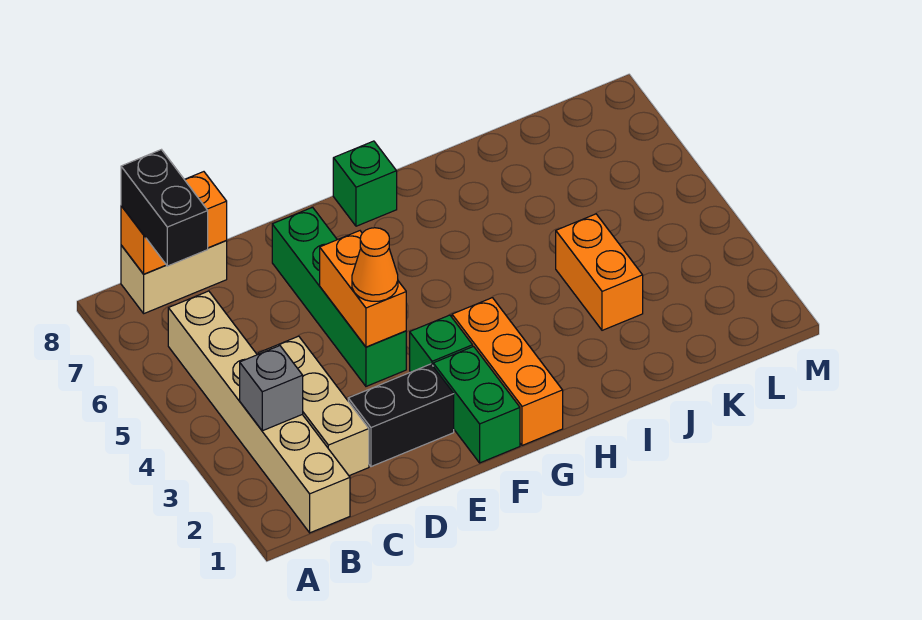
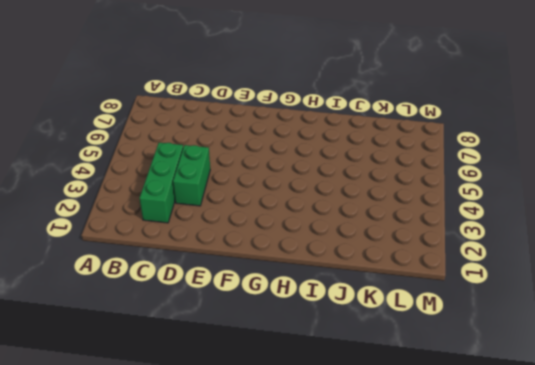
green 1x3 brick [139,143,183,223] -> tan 1x3 brick [258,336,369,476]
green 1x2 brick [173,145,210,206] -> green 1x2 brick moved to [433,346,520,463]
none -> tan 1x6 brick [168,291,350,533]
none -> tan 1x2 brick [121,241,227,313]
none -> black 1x2 brick [348,364,454,467]

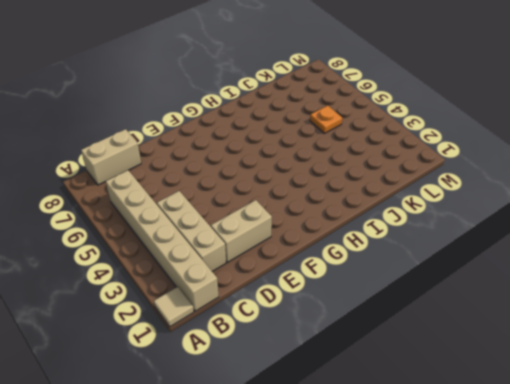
tan 1x1 tile [154,287,194,327] -> none
tan 1x2 brick [211,200,272,262] -> black 1x2 brick [348,364,454,467]
orange 1x1 plate [310,106,342,133] -> none
none -> green 1x4 brick [272,207,406,386]
none -> green 1x2 brick [433,346,520,463]
none -> green 1x1 brick [410,315,473,372]

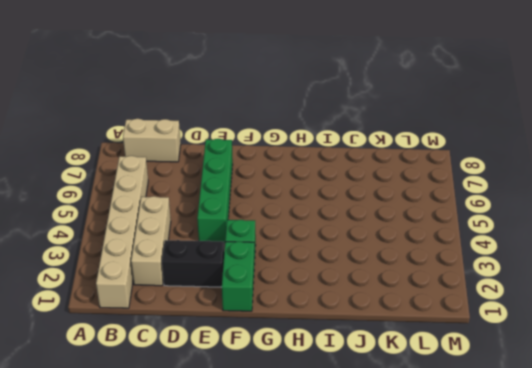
none -> orange 1x3 brick [452,298,563,445]
none -> green 1x1 brick [333,141,397,226]
none -> orange 1x2 brick [556,214,643,330]

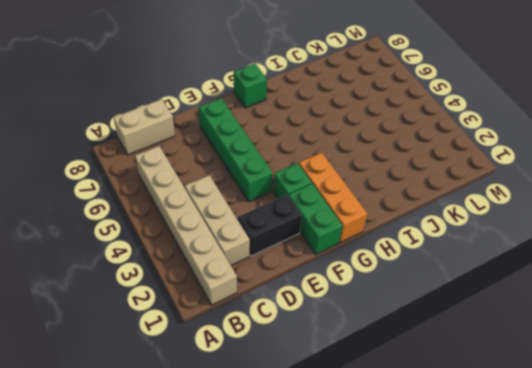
none -> orange 1x2 brick [556,214,643,330]
none -> grey 1x1 brick [240,346,303,431]
none -> orange 1x2 brick [121,172,227,274]

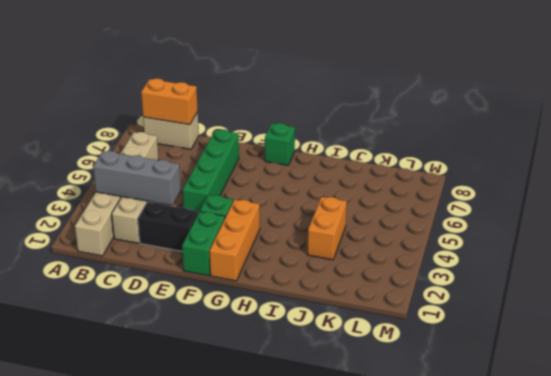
grey 1x3 brick [93,151,181,205] -> grey 1x1 brick [240,346,303,431]
none -> orange 1x2 brick [320,231,406,347]
none -> black 1x2 brick [121,150,208,266]
none -> orange 1x1 cone [352,228,398,301]

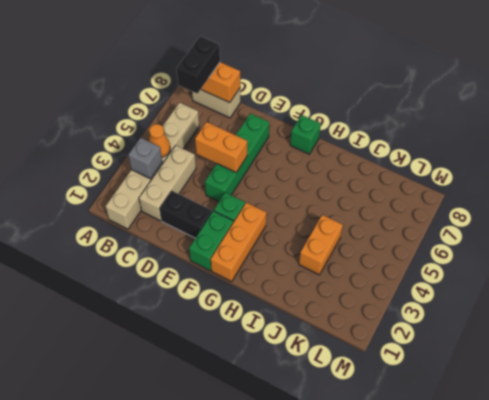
orange 1x1 cone [149,124,170,157] -> orange 1x1 cone moved to [352,228,398,301]
orange 1x2 brick [195,122,247,172] -> orange 1x2 brick turned to [320,231,406,347]

